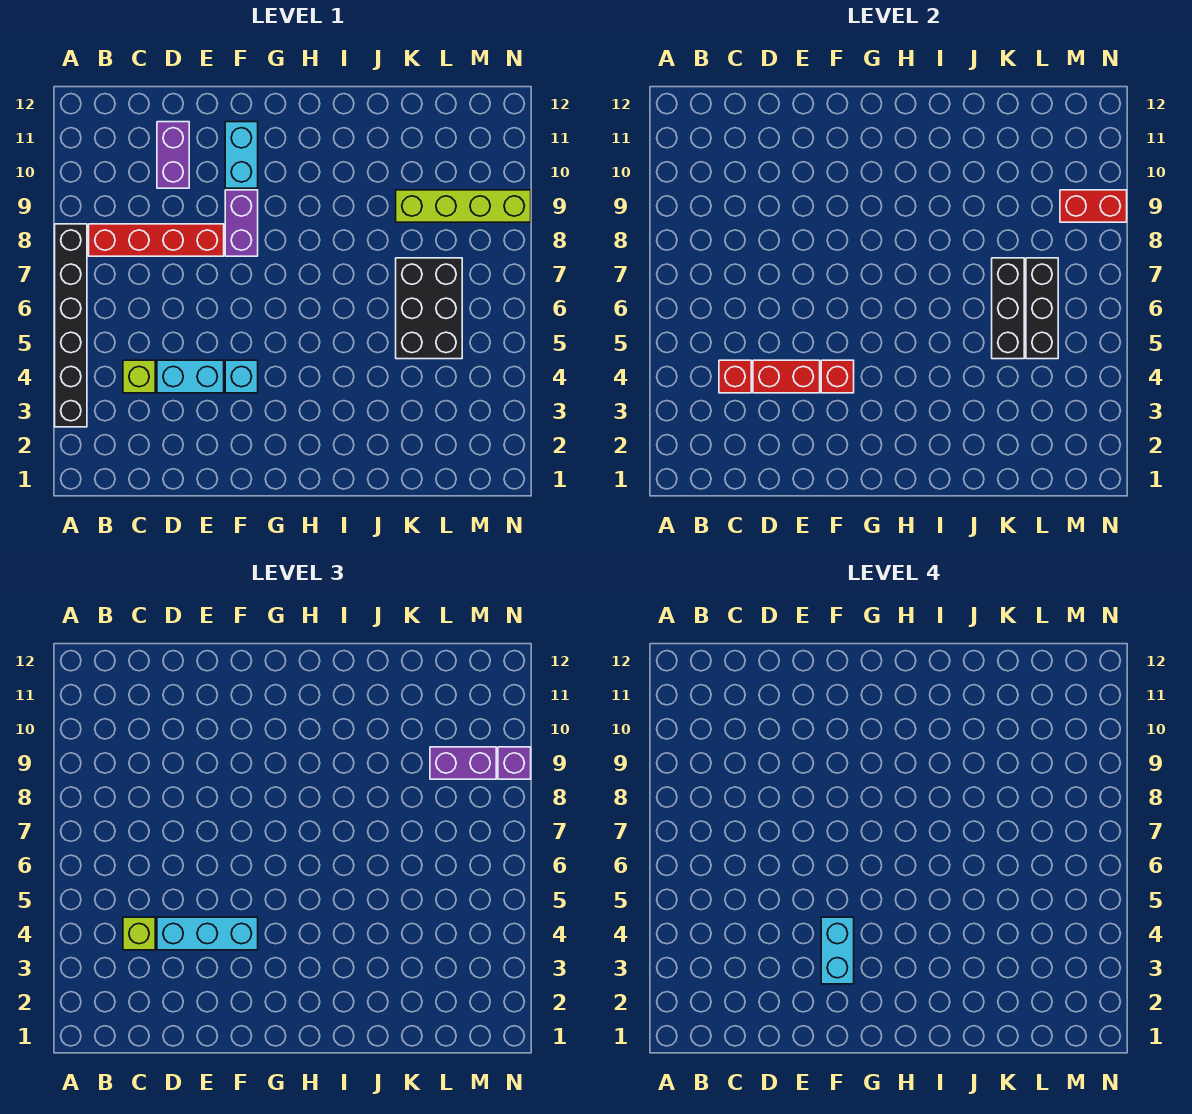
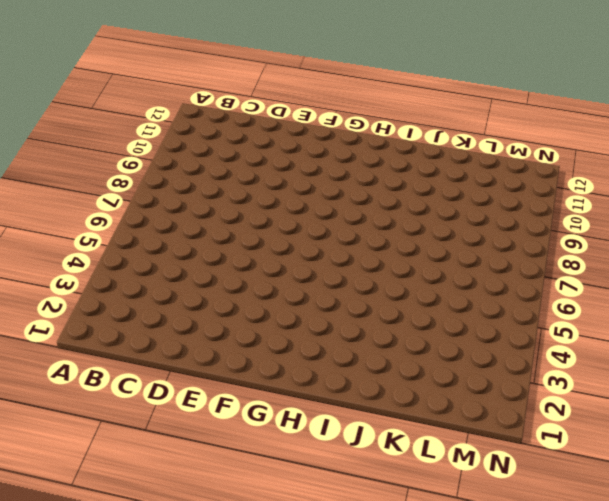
none -> black 1x6 brick [55,224,87,427]
none -> red 1x4 brick [89,224,224,256]
none -> lime 1x1 brick [123,360,155,393]

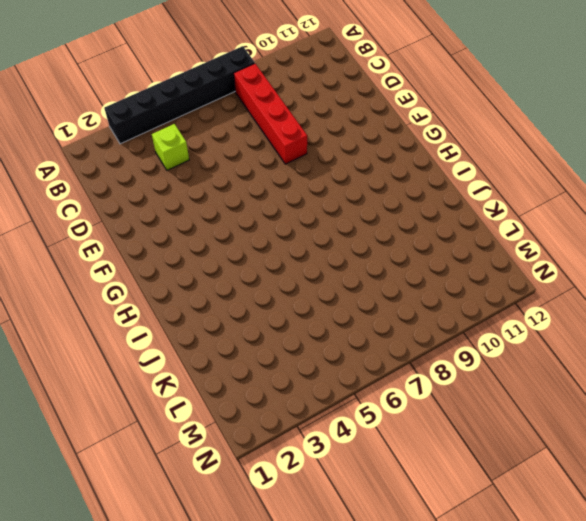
none -> cyan 1x2 brick [157,360,224,393]
none -> purple 1x2 brick [157,122,189,188]
none -> cyan 1x1 brick [225,360,258,393]

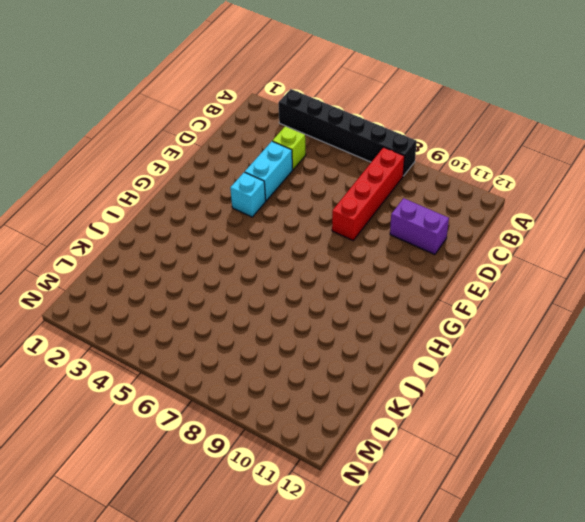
none -> purple 1x2 brick [225,190,258,256]
none -> cyan 1x2 brick [225,122,258,188]
none -> black 2x3 brick [396,258,462,359]

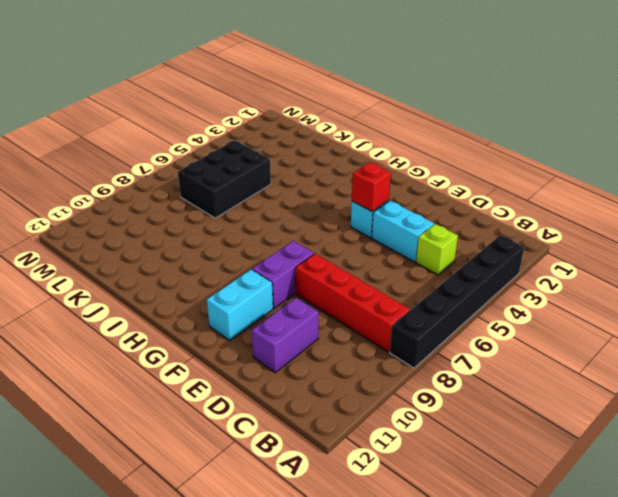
none -> lime 1x4 brick [396,190,531,222]
none -> red 1x1 brick [719,360,751,393]
none -> red 1x2 brick [753,360,820,393]

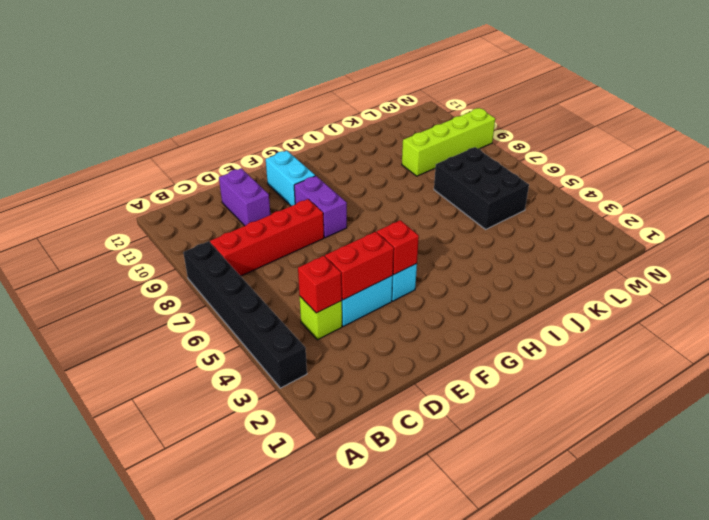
none -> black 1x3 brick [992,258,1024,359]
none -> black 1x3 brick [1026,258,1058,359]
none -> red 1x2 brick [1060,190,1127,222]

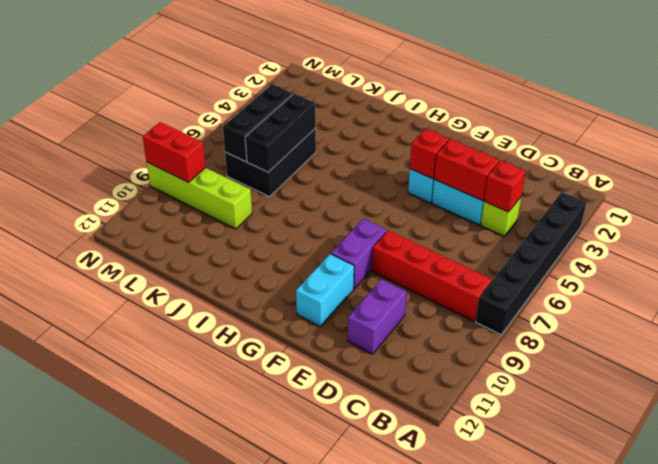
none -> lime 1x1 brick [123,917,155,950]
none -> cyan 1x3 brick [157,917,258,950]
none -> purple 1x2 brick [430,747,496,779]

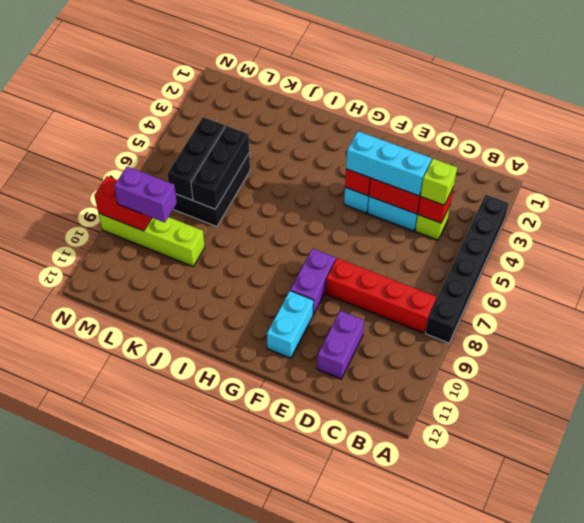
none -> purple 1x1 brick [498,747,531,779]
none -> cyan 1x2 brick [821,917,854,984]

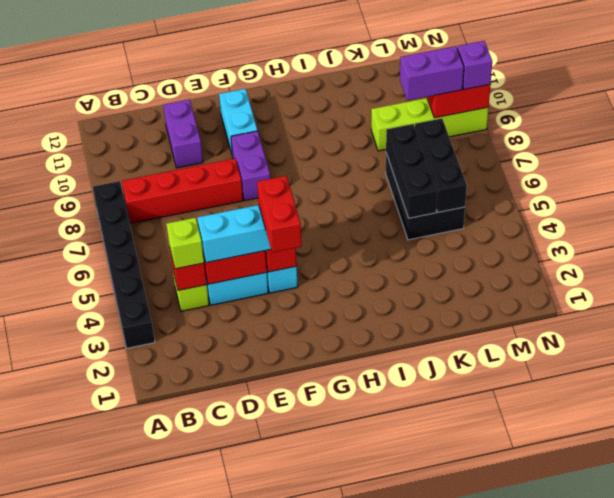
red 1x2 brick [257,176,302,252] -> cyan 1x2 brick [821,917,854,984]

